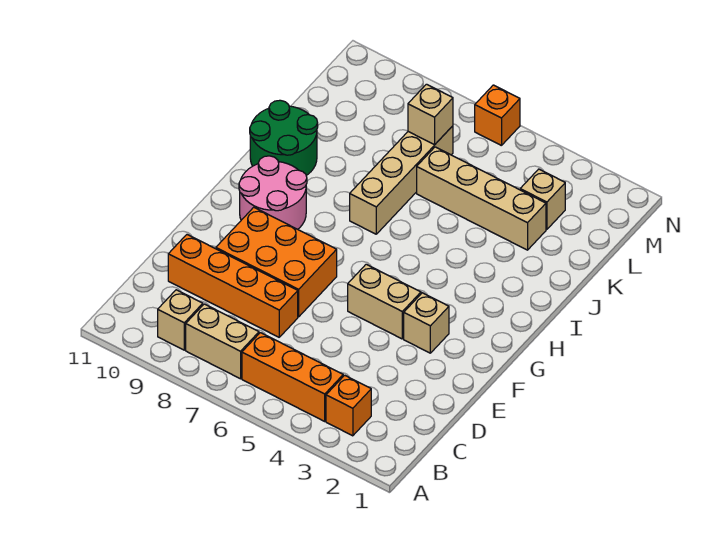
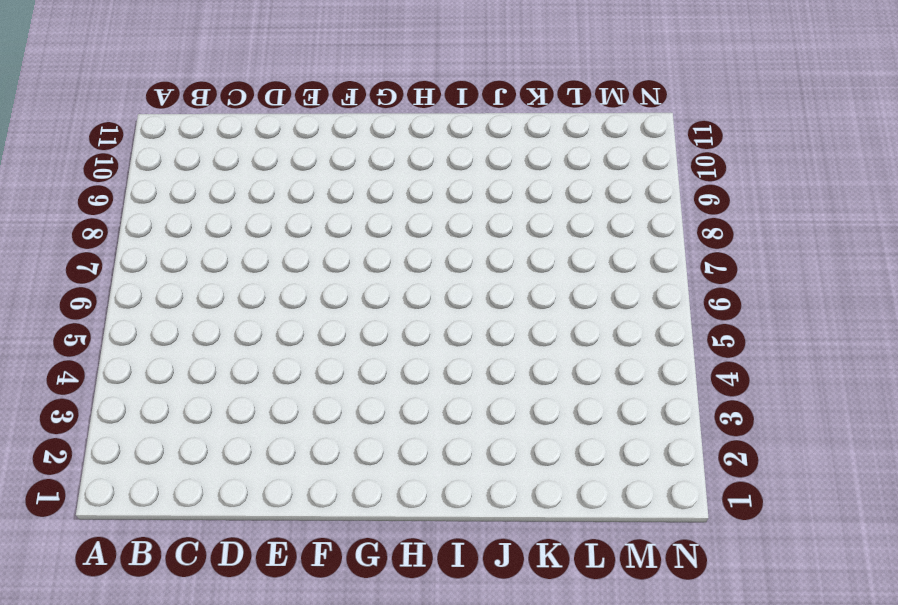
none -> orange 1x1 brick [326,375,371,436]
none -> orange 1x3 brick [242,333,343,421]
none -> tan 1x2 brick [186,304,259,379]

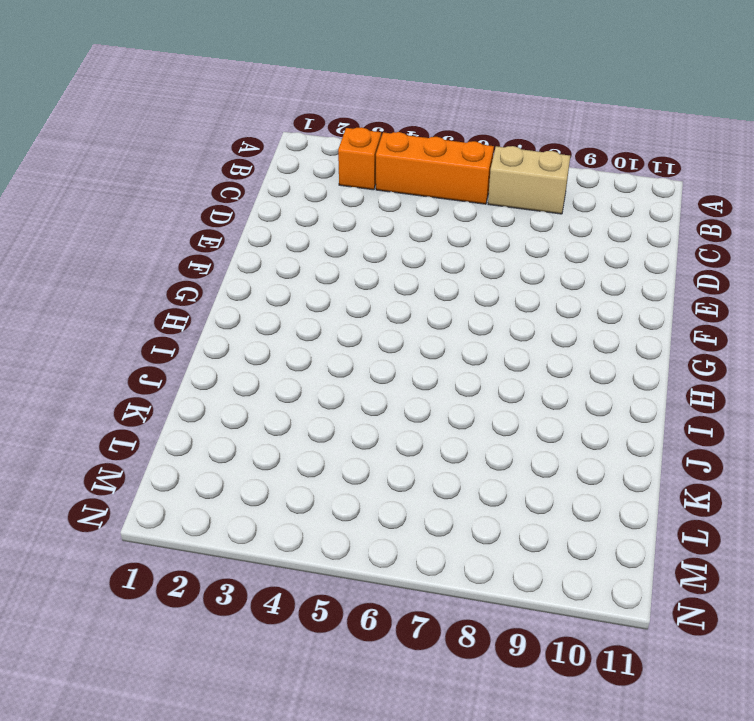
none -> tan 1x1 brick [158,290,203,350]
none -> orange 1x4 brick [168,235,298,337]
none -> orange 2x3 brick [216,207,337,317]

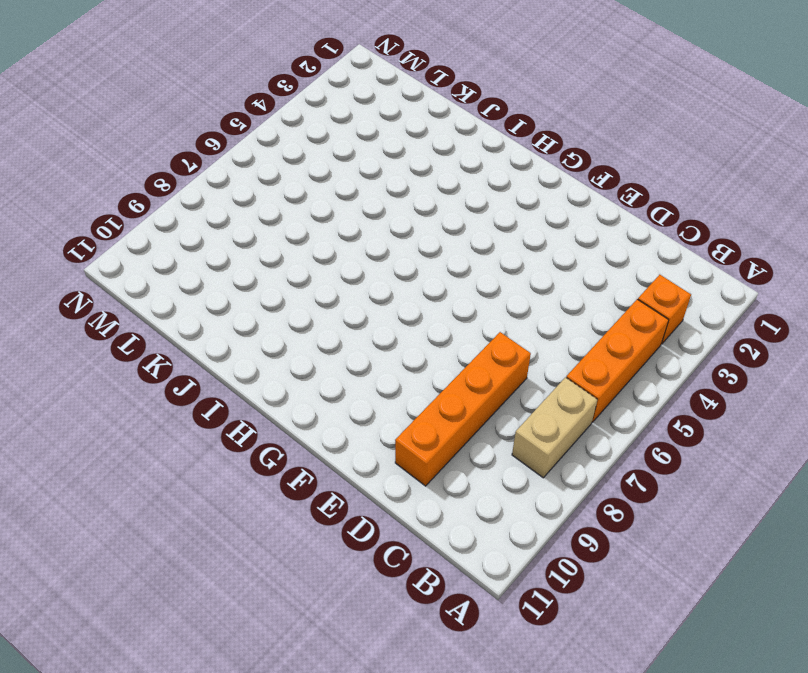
none -> tan 1x1 brick [158,290,203,350]
none -> orange 2x3 brick [216,207,337,317]
none -> tan 1x1 brick [404,293,449,353]

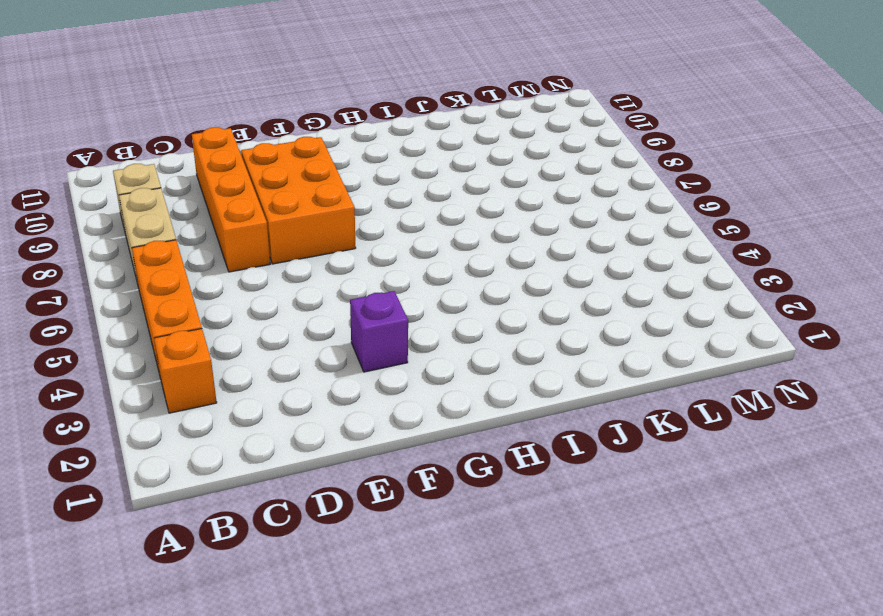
purple 1x1 brick [350,291,408,372] -> tan 1x1 brick [404,293,449,353]
none -> tan 1x2 brick [348,264,421,339]
none -> pink 2x2 round brick [239,156,307,229]
none -> tan 1x4 brick [350,126,453,234]

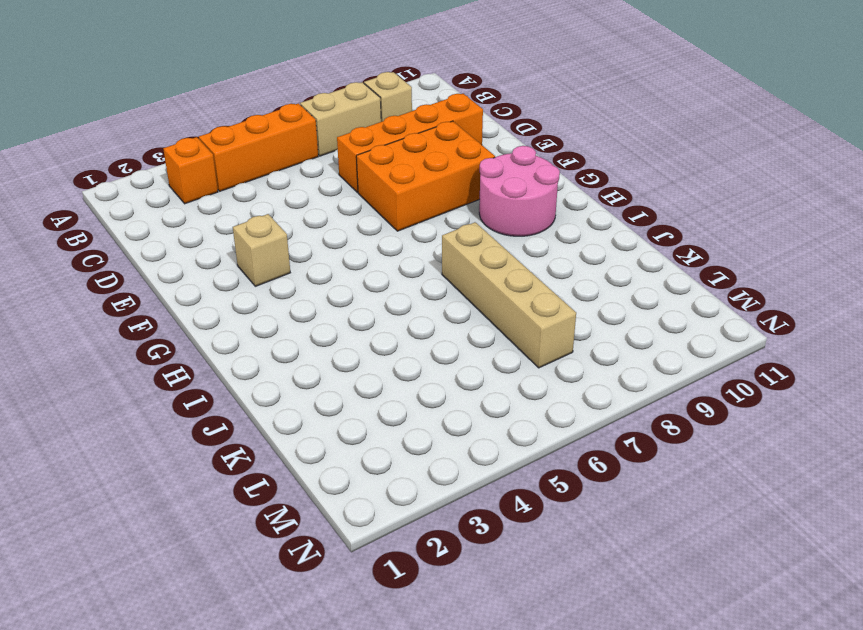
none -> tan 1x2 brick [348,264,421,339]
none -> green 2x2 round brick [250,100,318,175]
none -> tan 1x4 brick [417,147,546,250]

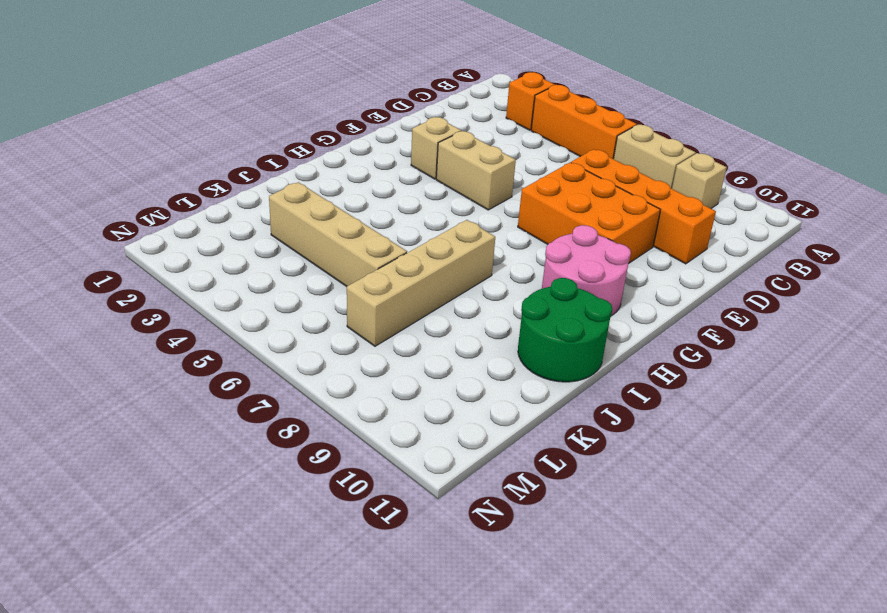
none -> tan 1x1 brick [520,169,565,229]
none -> orange 1x1 brick [475,85,520,146]
none -> tan 1x1 brick [408,84,453,145]

